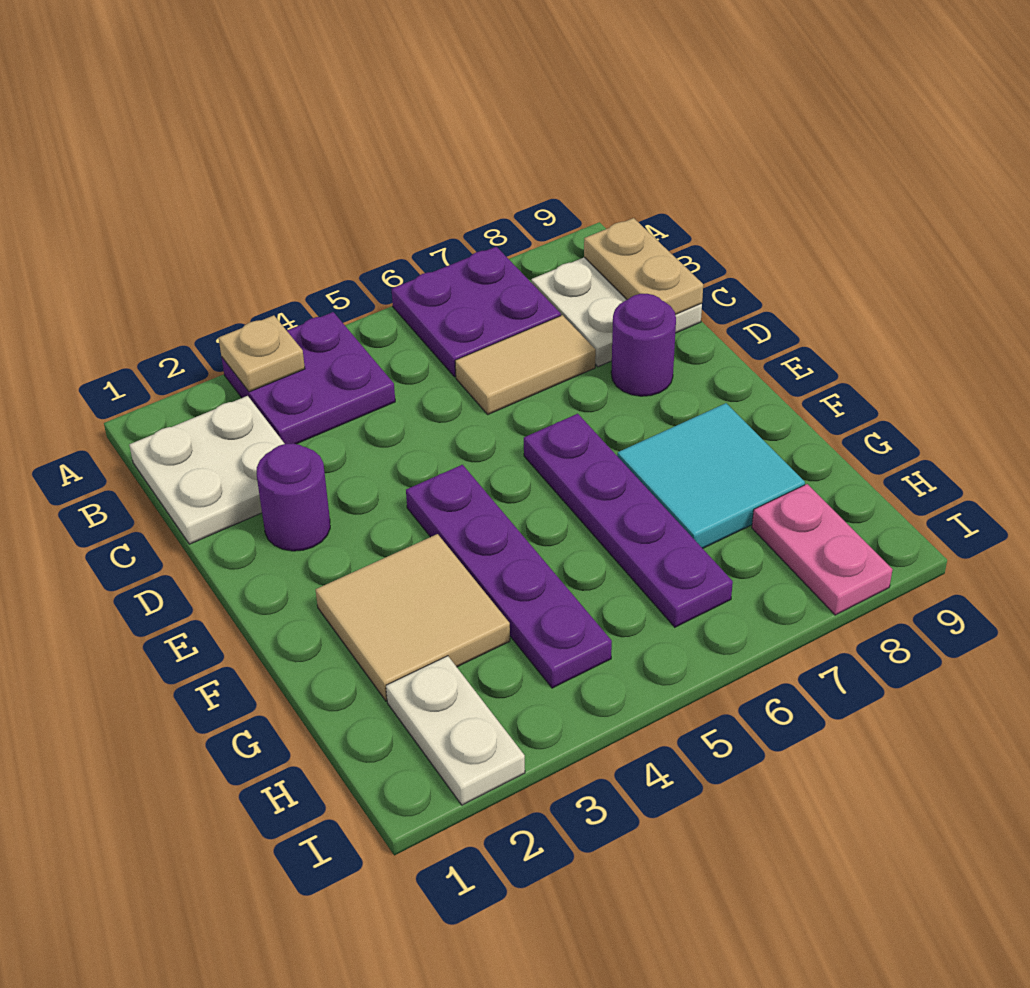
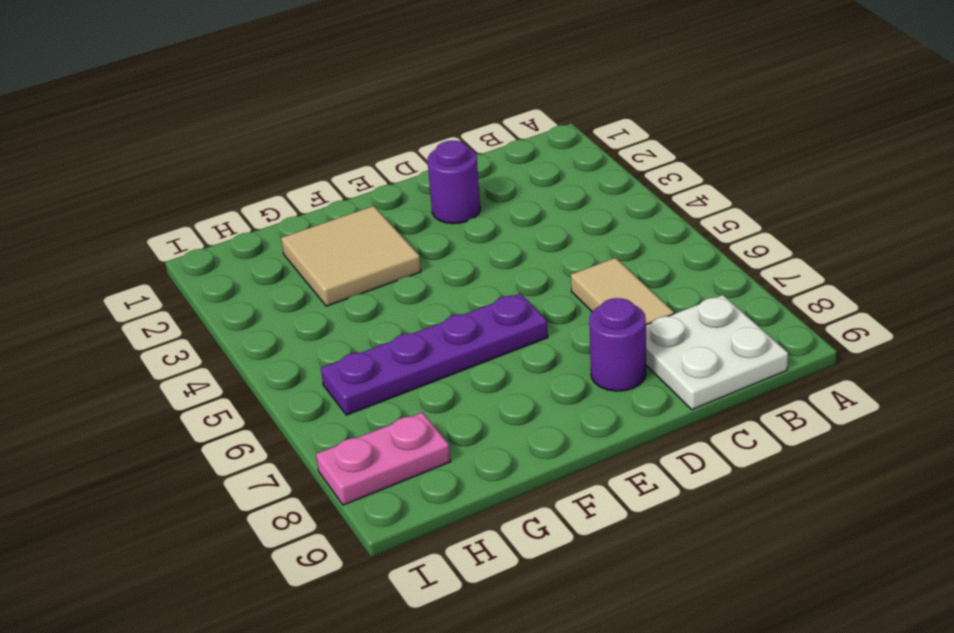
none -> purple 2x2 plate [222,312,395,444]
none -> purple 2x2 plate [392,247,561,377]
none -> white 2x2 plate [129,396,285,544]

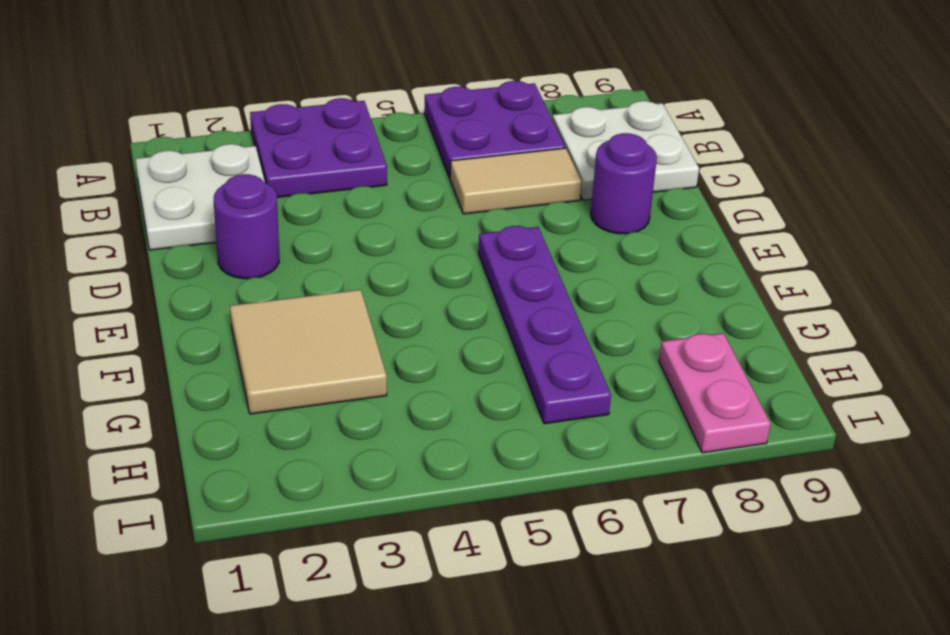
none -> purple 1x4 plate [406,465,612,688]
none -> cyan 2x2 tile [617,403,805,548]
none -> white 1x2 plate [386,656,525,805]

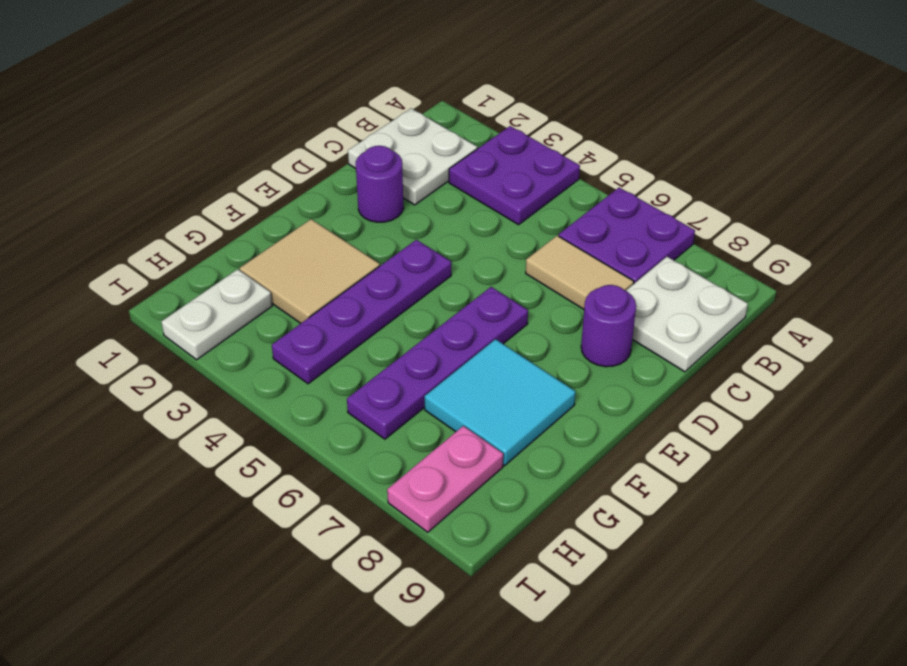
none -> tan 1x1 plate [219,315,305,392]
none -> tan 1x2 plate [584,218,703,315]

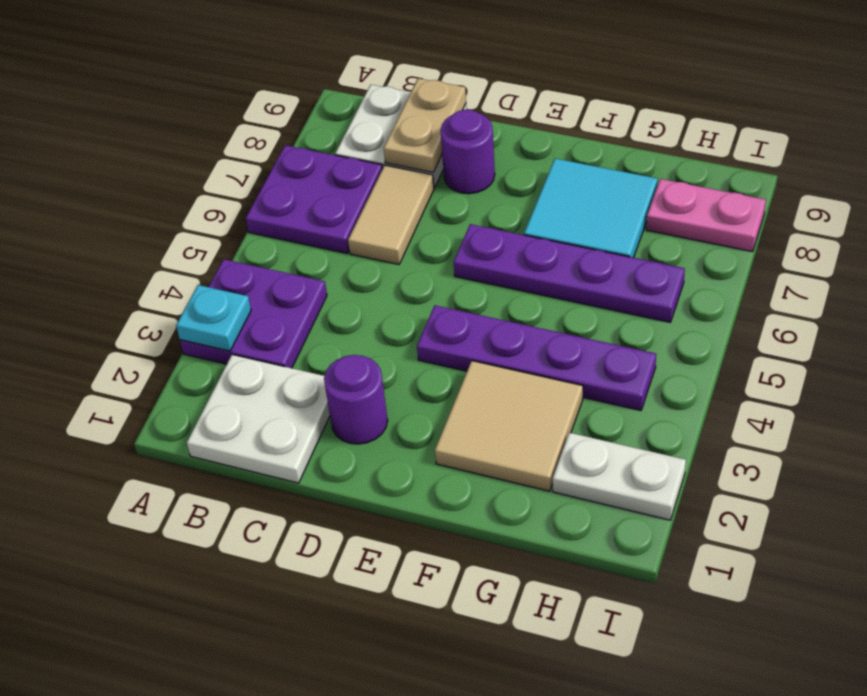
cyan 1x1 plate [176,285,251,351] -> tan 1x1 plate [219,315,305,392]
tan 1x2 plate [384,78,466,172] -> tan 1x2 plate turned to [584,218,703,315]

